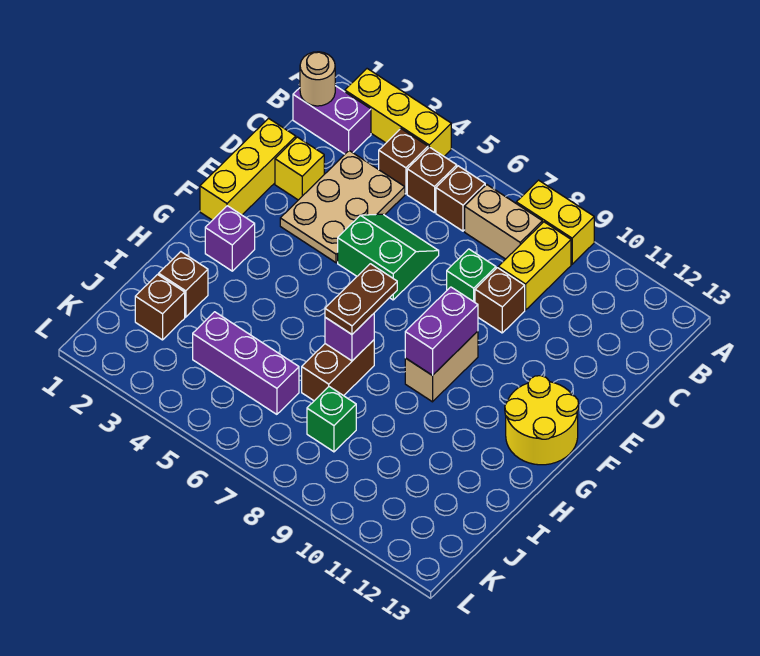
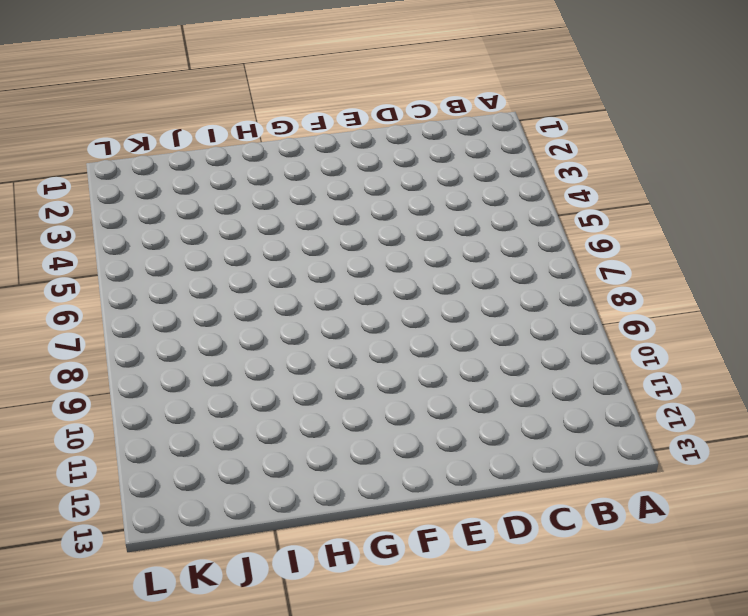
none -> yellow 1x3 brick [345,69,451,156]
none -> yellow 1x2 brick [516,180,594,264]
none -> purple 1x2 brick [293,86,371,154]

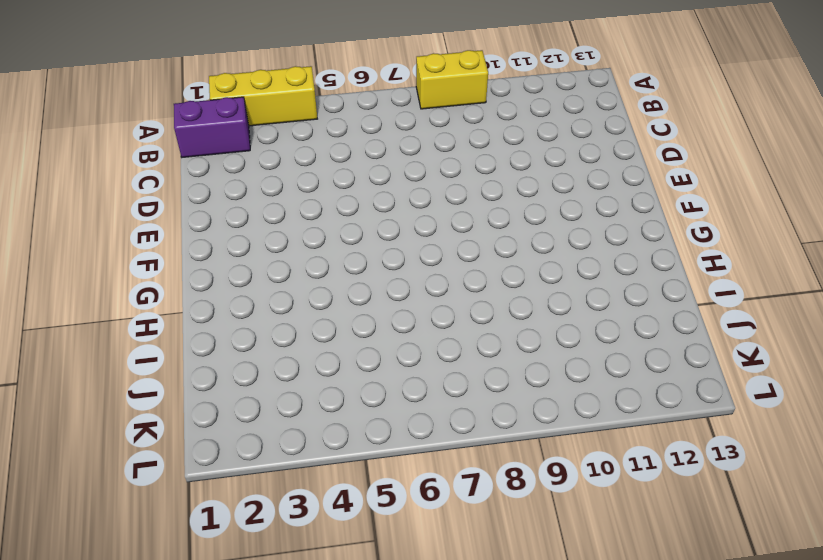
none -> brown 1x1 brick [379,129,428,194]
none -> brown 1x1 brick [407,147,457,213]
none -> brown 1x1 brick [436,166,485,231]

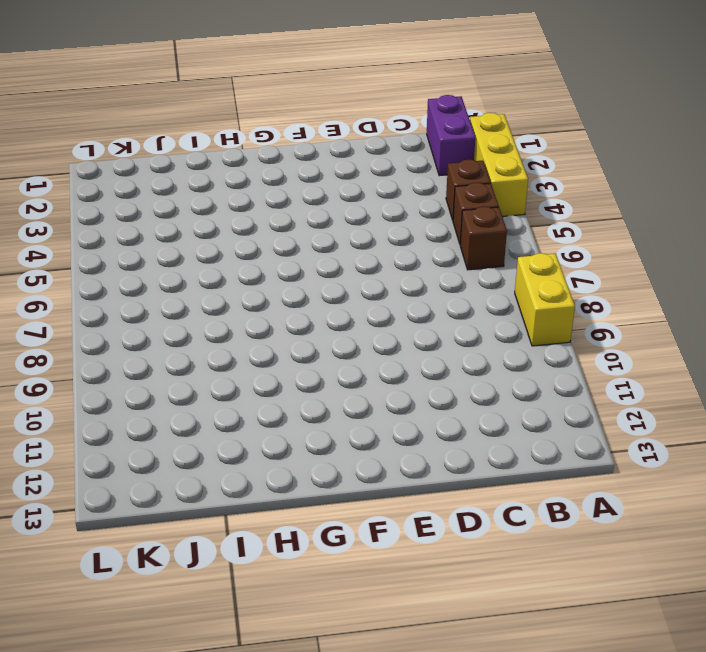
none -> tan 1x2 brick [465,185,542,259]
none -> yellow 1x2 brick [498,222,571,310]
none -> tan 2x3 plate [280,151,405,263]

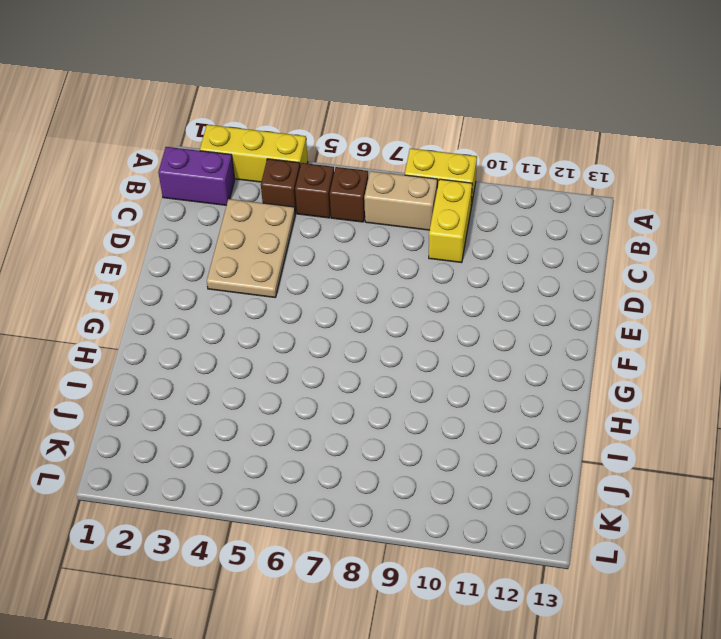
none -> yellow 1x3 brick [200,118,296,220]
none -> yellow 1x1 brick [275,137,324,200]
none -> green 2x2 slope [338,214,439,300]

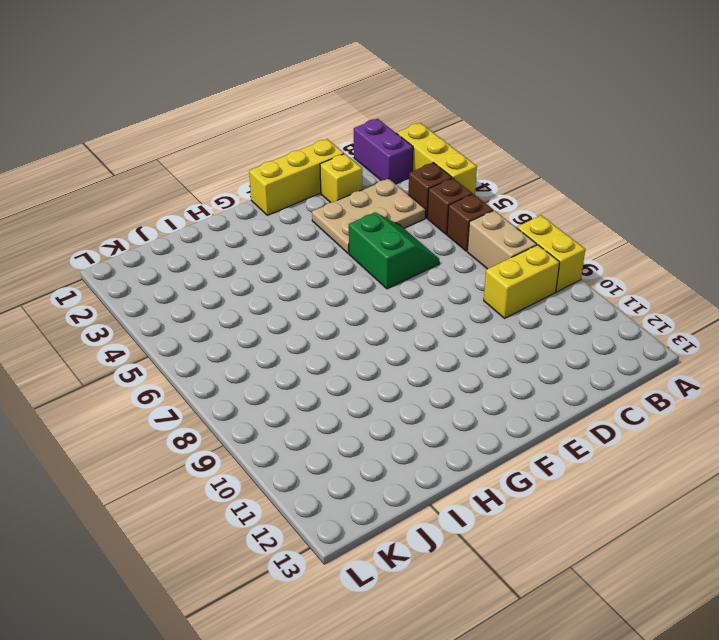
none -> green 1x1 brick [447,249,496,302]
none -> brown 1x1 brick [475,268,525,333]
none -> tan 1x2 brick [405,331,478,402]

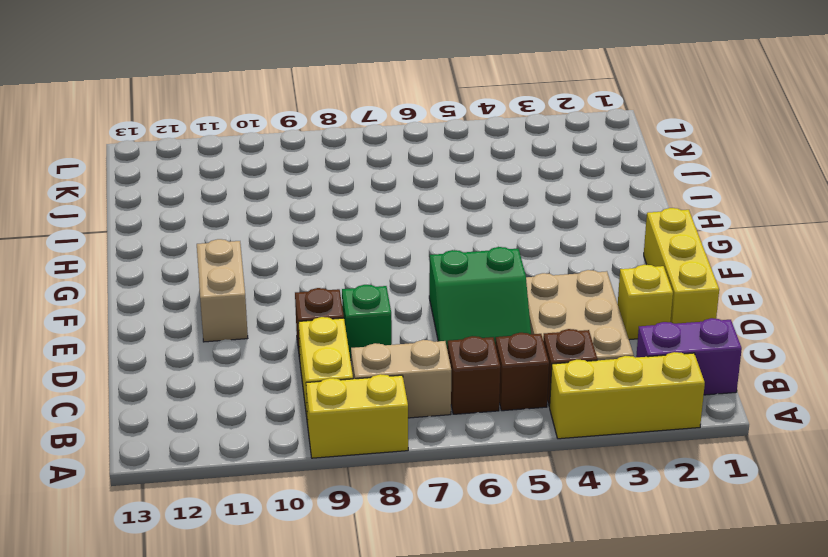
tan 1x2 brick [197,239,248,342] -> tan 1x2 brick moved to [405,331,478,402]
none -> yellow 2x2 round brick [505,376,579,465]
none -> purple 1x1 brick [205,206,255,271]
none -> brown 1x2 brick [302,340,374,401]

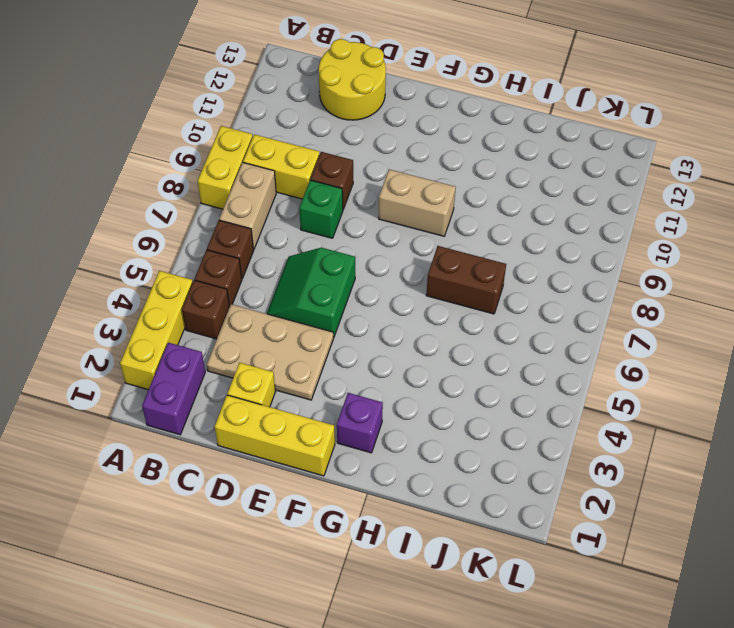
yellow 2x2 round brick [319,39,386,120] -> yellow 2x2 round brick moved to [505,376,579,465]
none -> brown 1x1 brick [159,252,208,317]
none -> brown 1x1 brick [135,275,185,340]
none -> purple 1x3 brick [193,312,299,414]

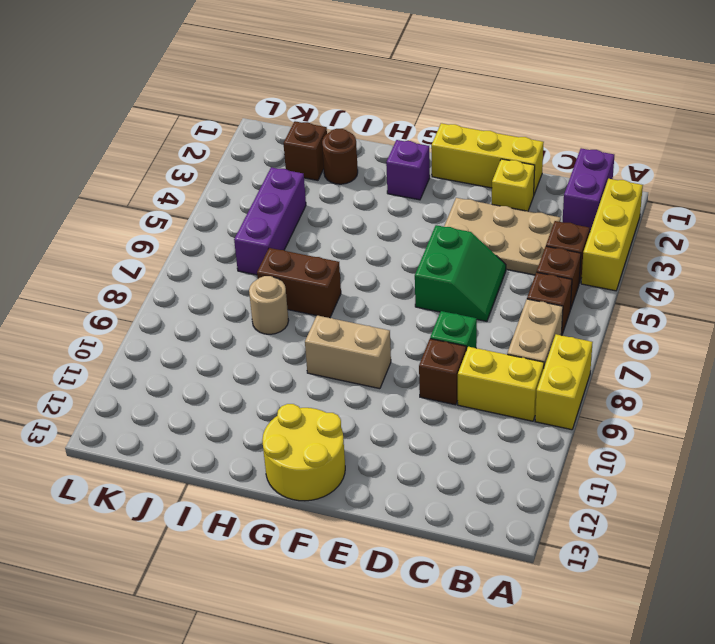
brown 1x1 round brick [322,129,358,184] -> brown 1x1 brick [159,252,208,317]
tan 1x1 round brick [249,276,289,334] -> tan 1x1 round brick moved to [300,52,335,106]
none -> green 1x1 brick [307,387,356,452]
none -> purple 1x2 brick [405,287,478,375]
none -> purple 1x1 brick [325,314,374,361]

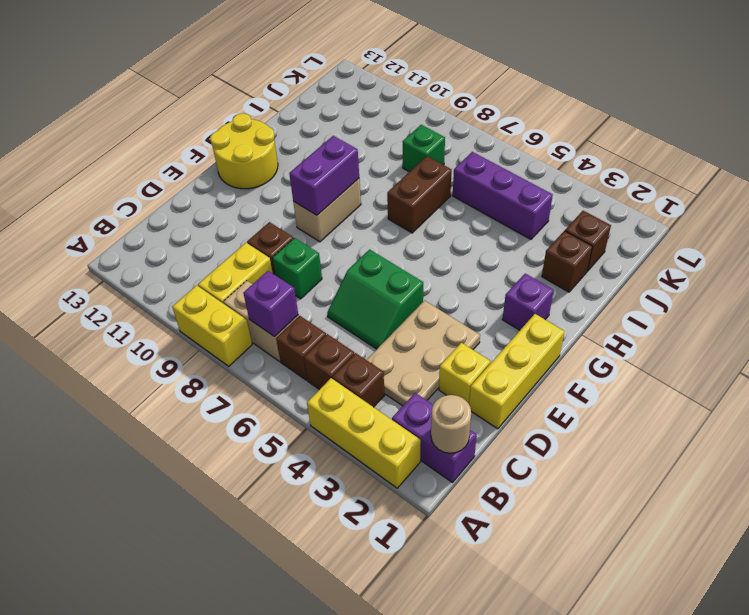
purple 1x1 brick [243,271,298,337] -> purple 1x1 brick moved to [325,314,374,361]
none -> brown 1x2 plate [325,264,397,334]

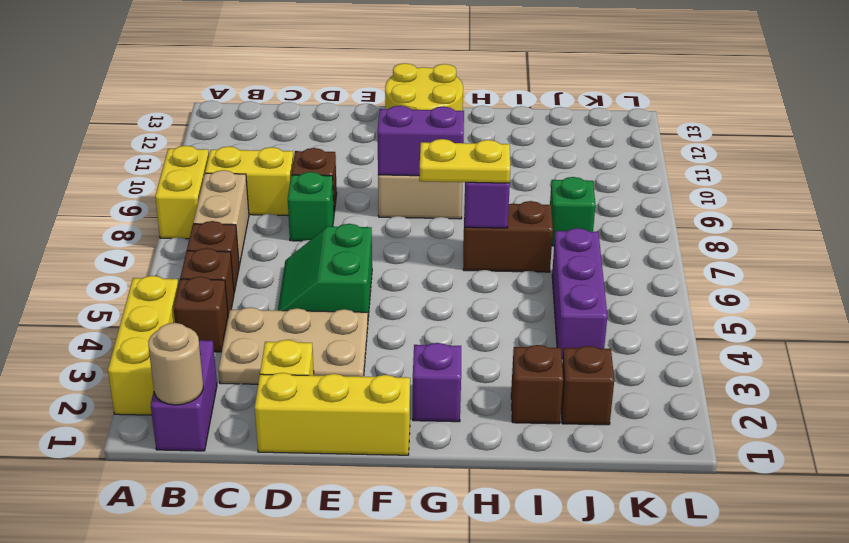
yellow 1x2 plate [419,139,510,183] -> brown 1x2 plate [325,264,397,334]

